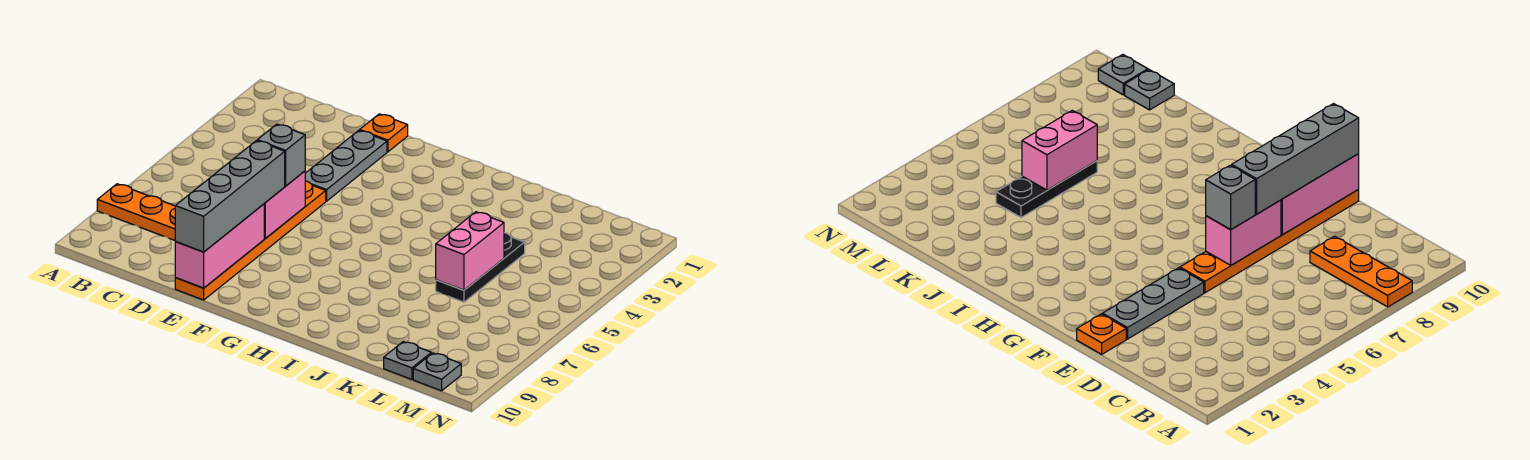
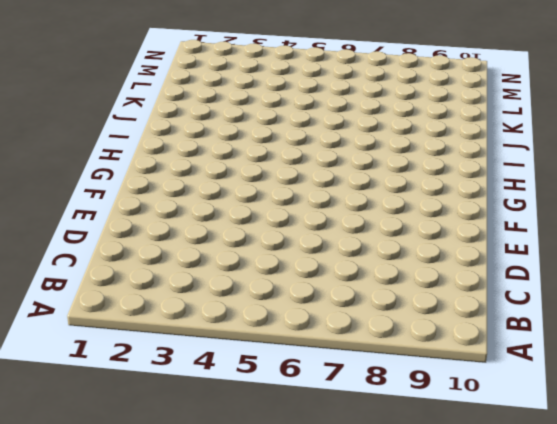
none -> orange 1x3 plate [97,184,175,240]
none -> orange 1x1 plate [360,114,408,152]
none -> grey 1x3 plate [305,130,387,201]

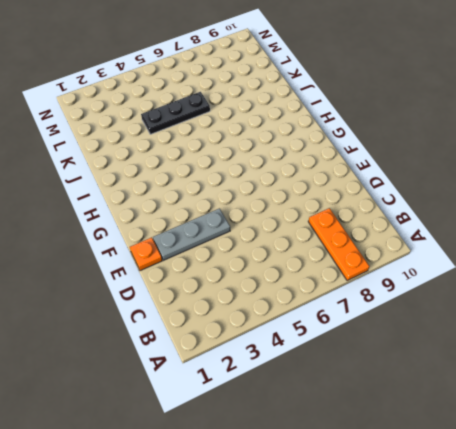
none -> orange 1x6 plate [175,181,326,300]
none -> grey 1x1 plate [384,342,431,379]
none -> grey 1x1 plate [413,353,461,391]

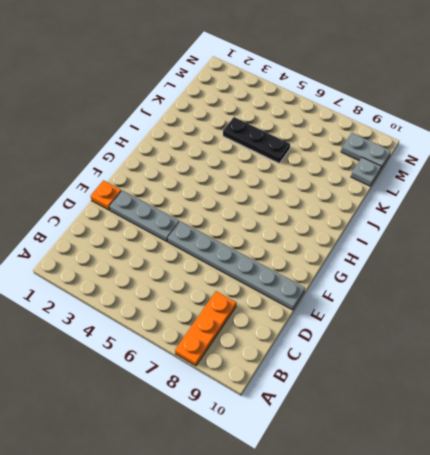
grey 1x6 plate [168,221,305,310] -> orange 1x6 plate [175,181,326,300]
grey 1x2 plate [341,133,391,169] -> grey 1x1 plate [413,353,461,391]
none -> pink 1x2 brick [264,171,305,239]
none -> pink 1x3 brick [175,204,264,288]
none -> pink 1x2 brick [436,212,504,290]

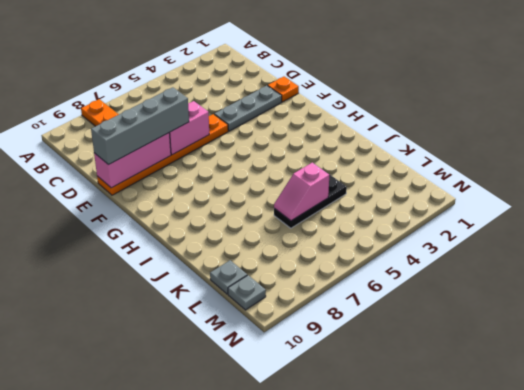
pink 1x2 slope [274,163,329,221] -> pink 1x2 brick [436,212,504,290]
none -> grey 1x1 brick [257,124,305,186]

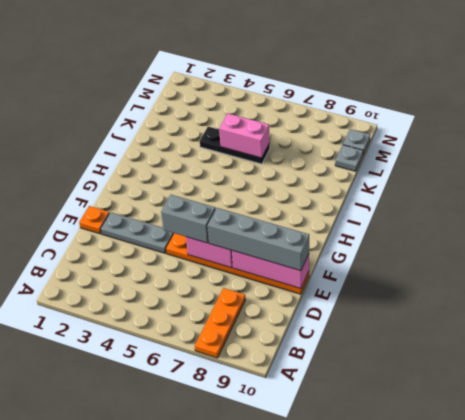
grey 1x2 brick [161,195,215,243] -> grey 1x1 brick [257,124,305,186]

